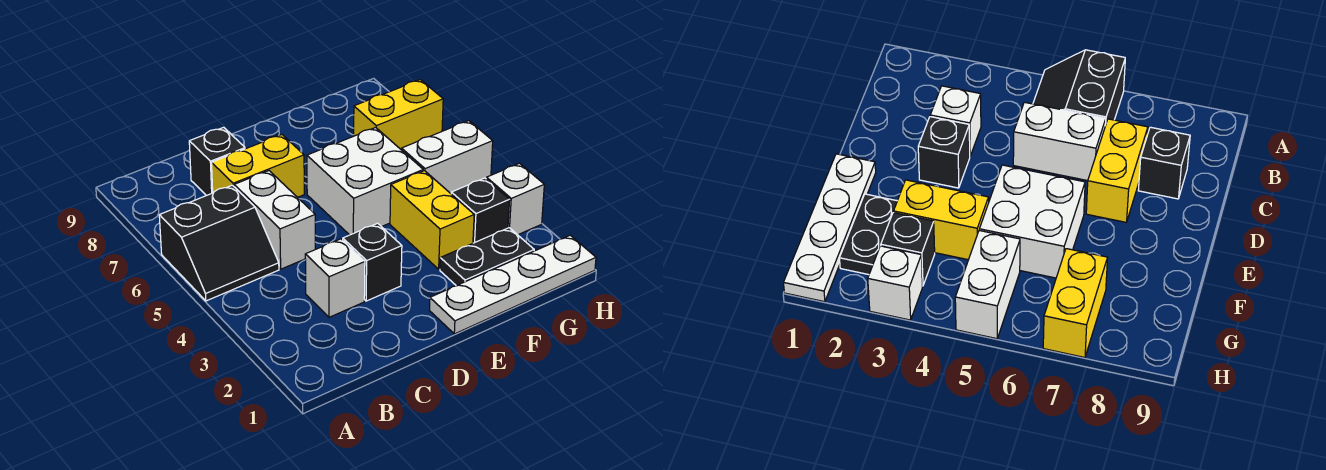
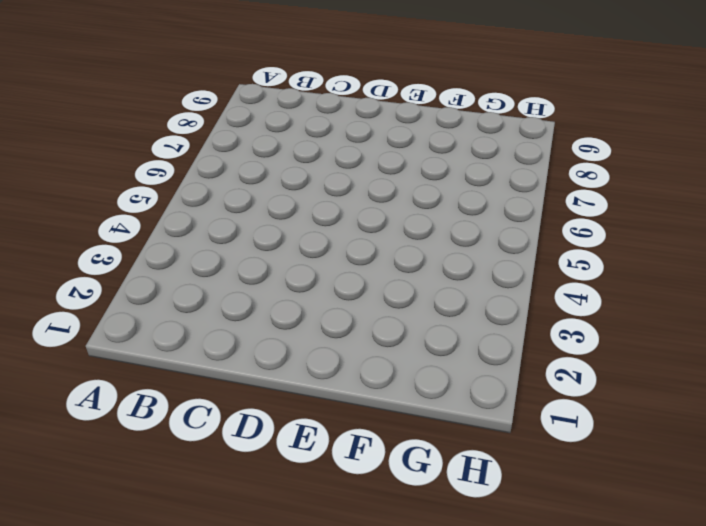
none -> black 2x2 slope [159,185,279,301]
none -> white 1x1 brick [305,239,365,317]
none -> white 1x2 brick [234,171,316,269]

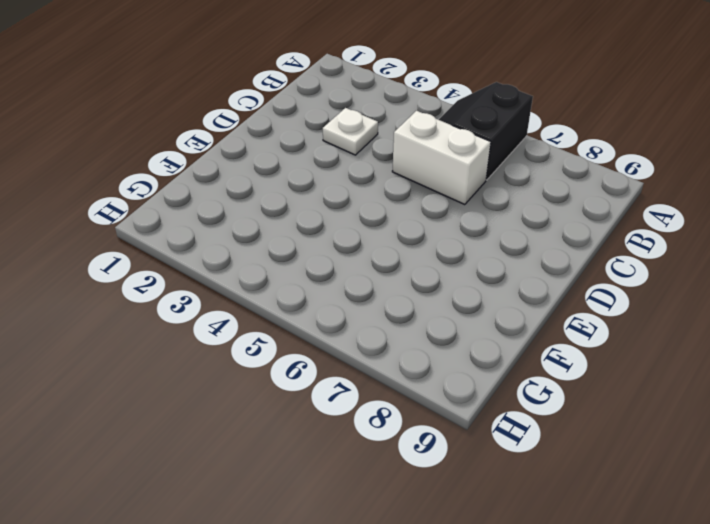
white 1x1 plate [323,108,378,155] -> white 1x1 brick [305,239,365,317]
none -> yellow 1x2 brick [212,135,304,197]
none -> black 1x1 brick [189,127,245,196]
none -> black 1x1 brick [343,223,402,301]

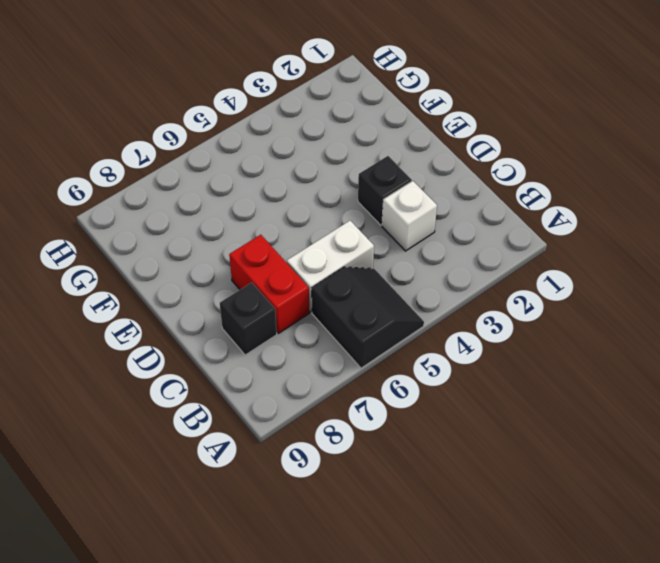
red 1x2 brick [229,235,309,333] -> yellow 1x2 brick [212,135,304,197]
none -> white 1x4 plate [429,235,596,334]
none -> white 2x2 brick [307,128,423,235]
none -> black 1x2 plate [440,228,534,286]

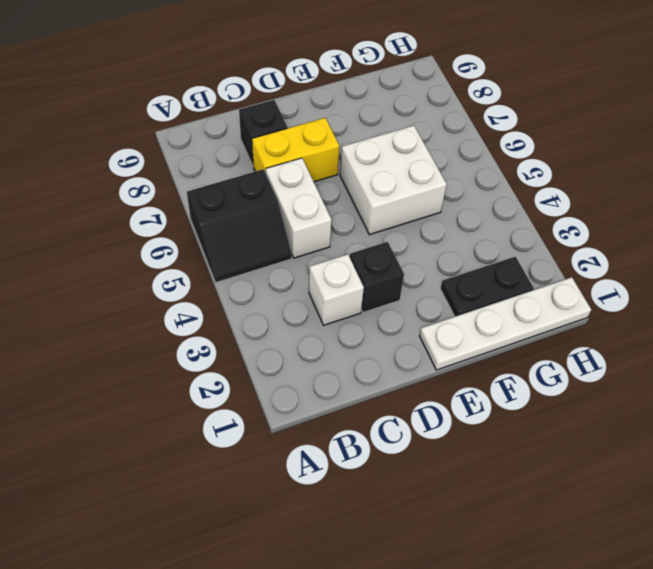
none -> yellow 1x2 brick [390,171,474,269]
none -> black 1x1 brick [451,178,510,243]
none -> white 1x2 brick [402,121,493,193]

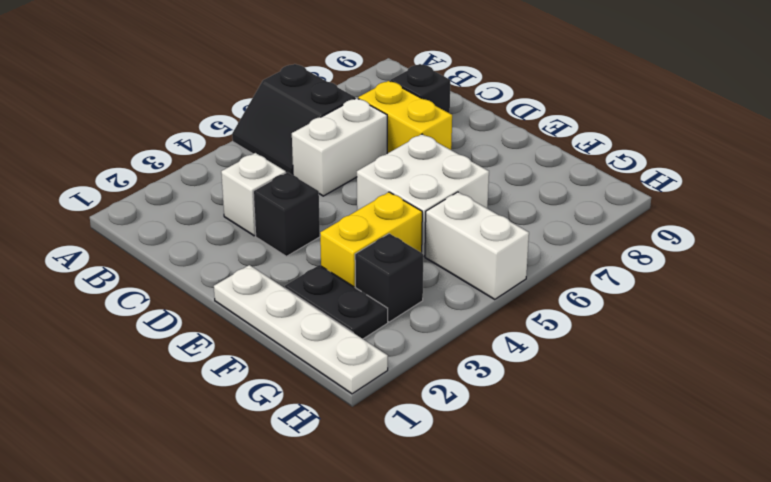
none -> yellow 1x2 brick [354,80,443,150]
none -> white 1x1 brick [486,163,544,235]

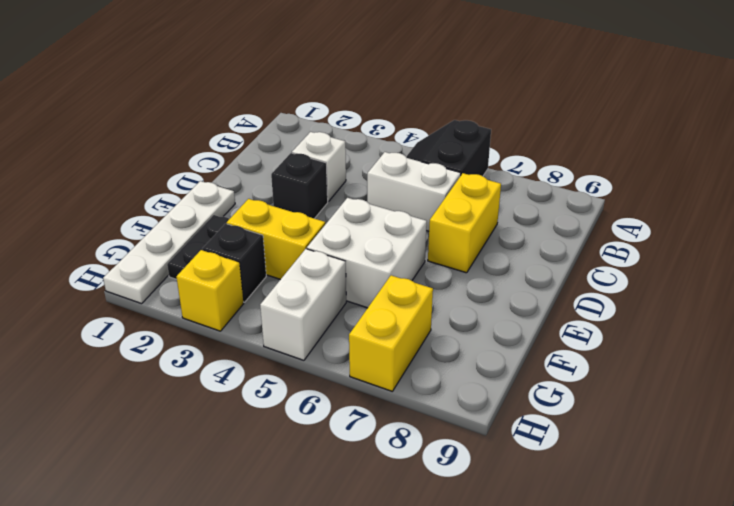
yellow 1x1 brick [177,250,244,331] -> white 1x1 brick [486,163,544,235]
none -> black 1x1 brick [189,127,245,196]

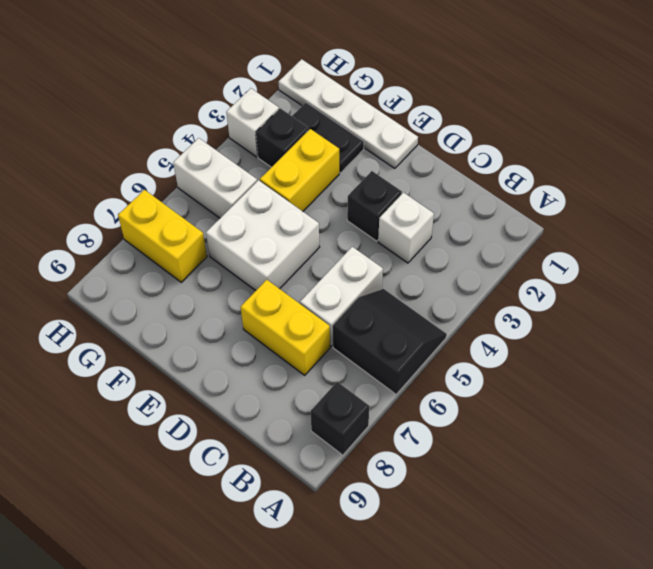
black 1x1 brick [311,382,369,455] -> black 1x1 brick moved to [189,127,245,196]

